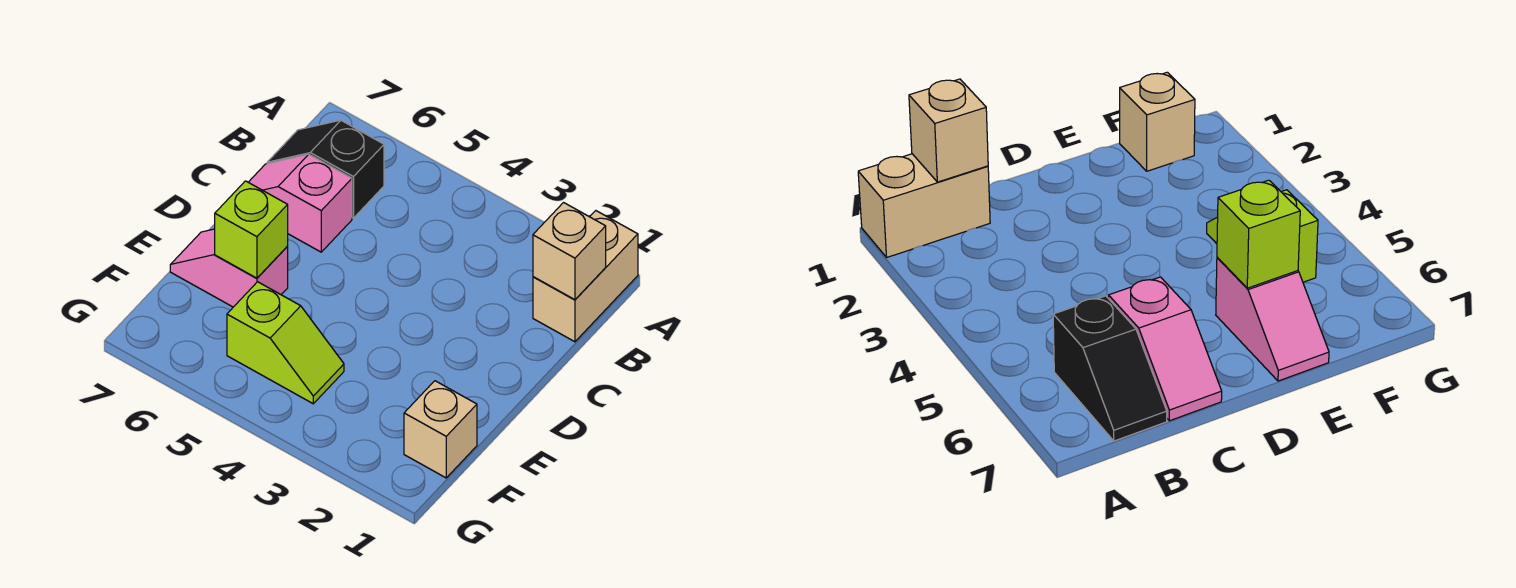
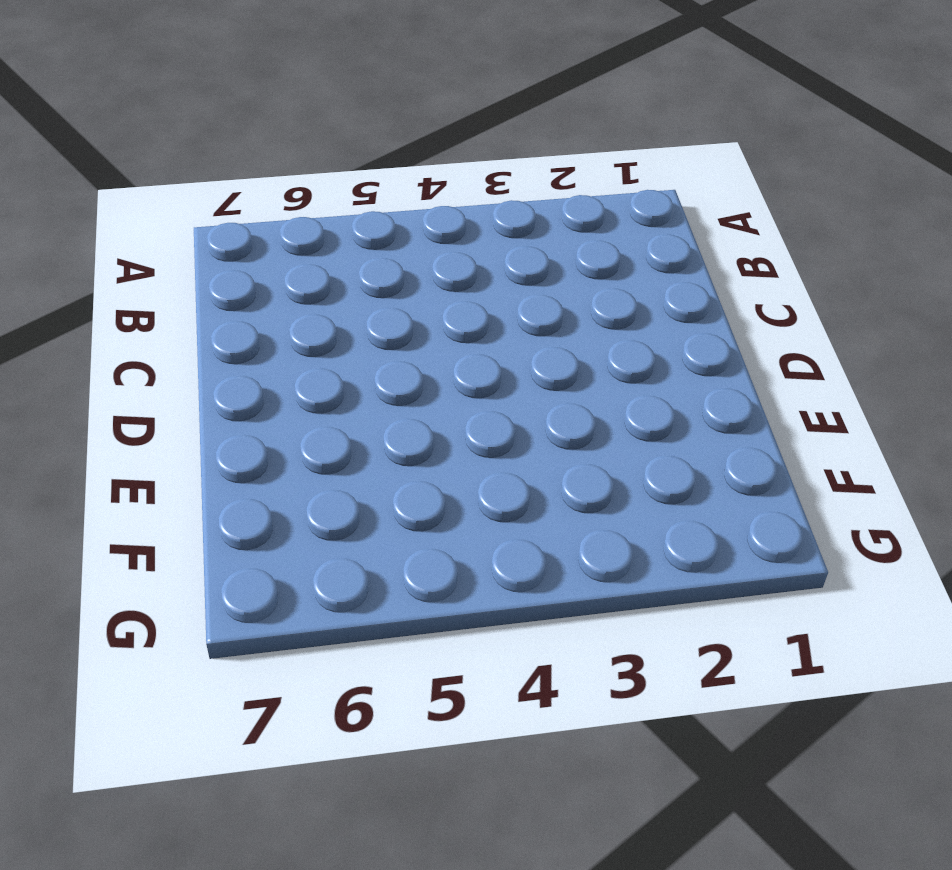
none -> tan 1x2 brick [533,211,638,342]
none -> black 1x2 slope [267,120,384,218]

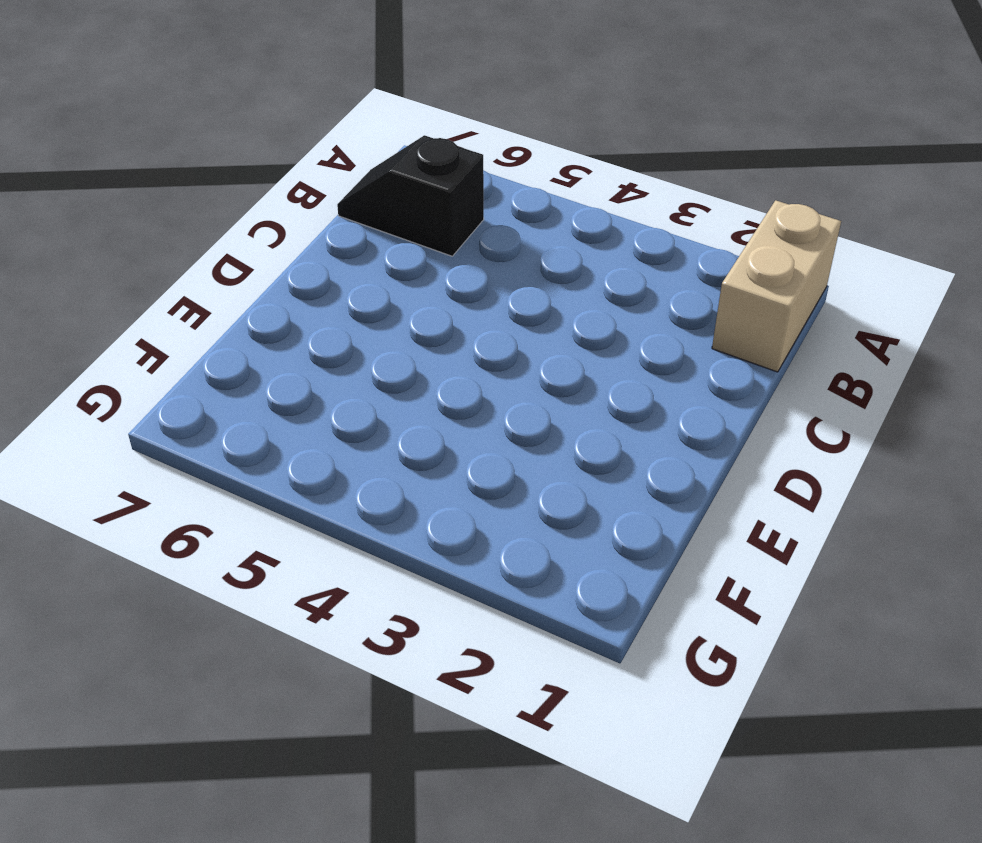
none -> pink 1x2 slope [248,154,352,252]
none -> pink 1x2 slope [170,229,288,307]

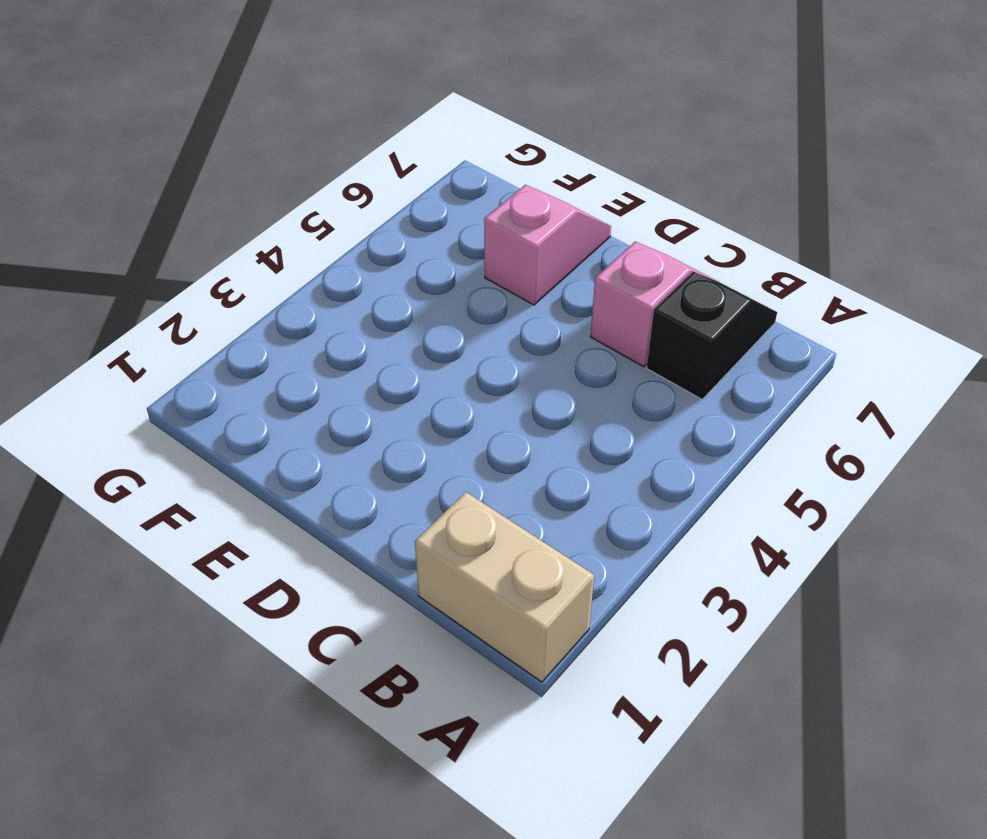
none -> tan 1x1 brick [404,381,477,478]
none -> lime 1x2 slope [227,282,344,404]

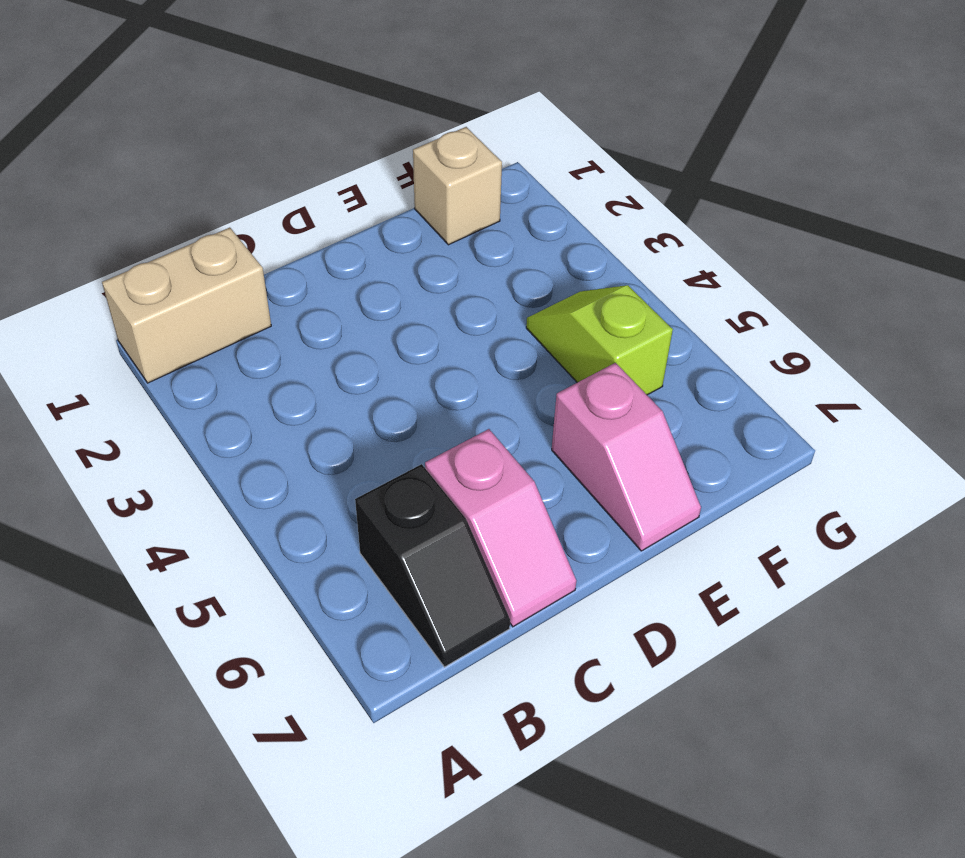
none -> tan 1x1 brick [533,203,606,300]
none -> lime 1x1 brick [215,181,288,278]

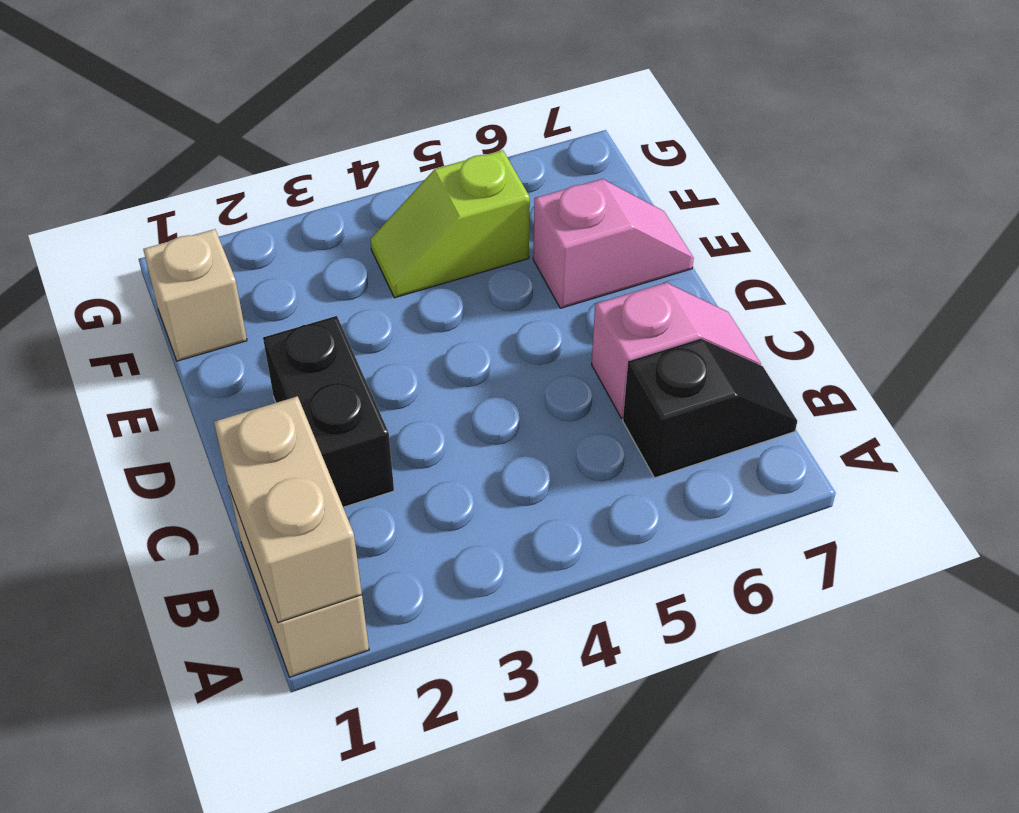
tan 1x2 brick [214,396,362,623] -> tan 1x1 brick [533,203,606,300]
black 1x2 brick [263,316,394,507] -> none
none -> lime 1x1 brick [215,181,288,278]

